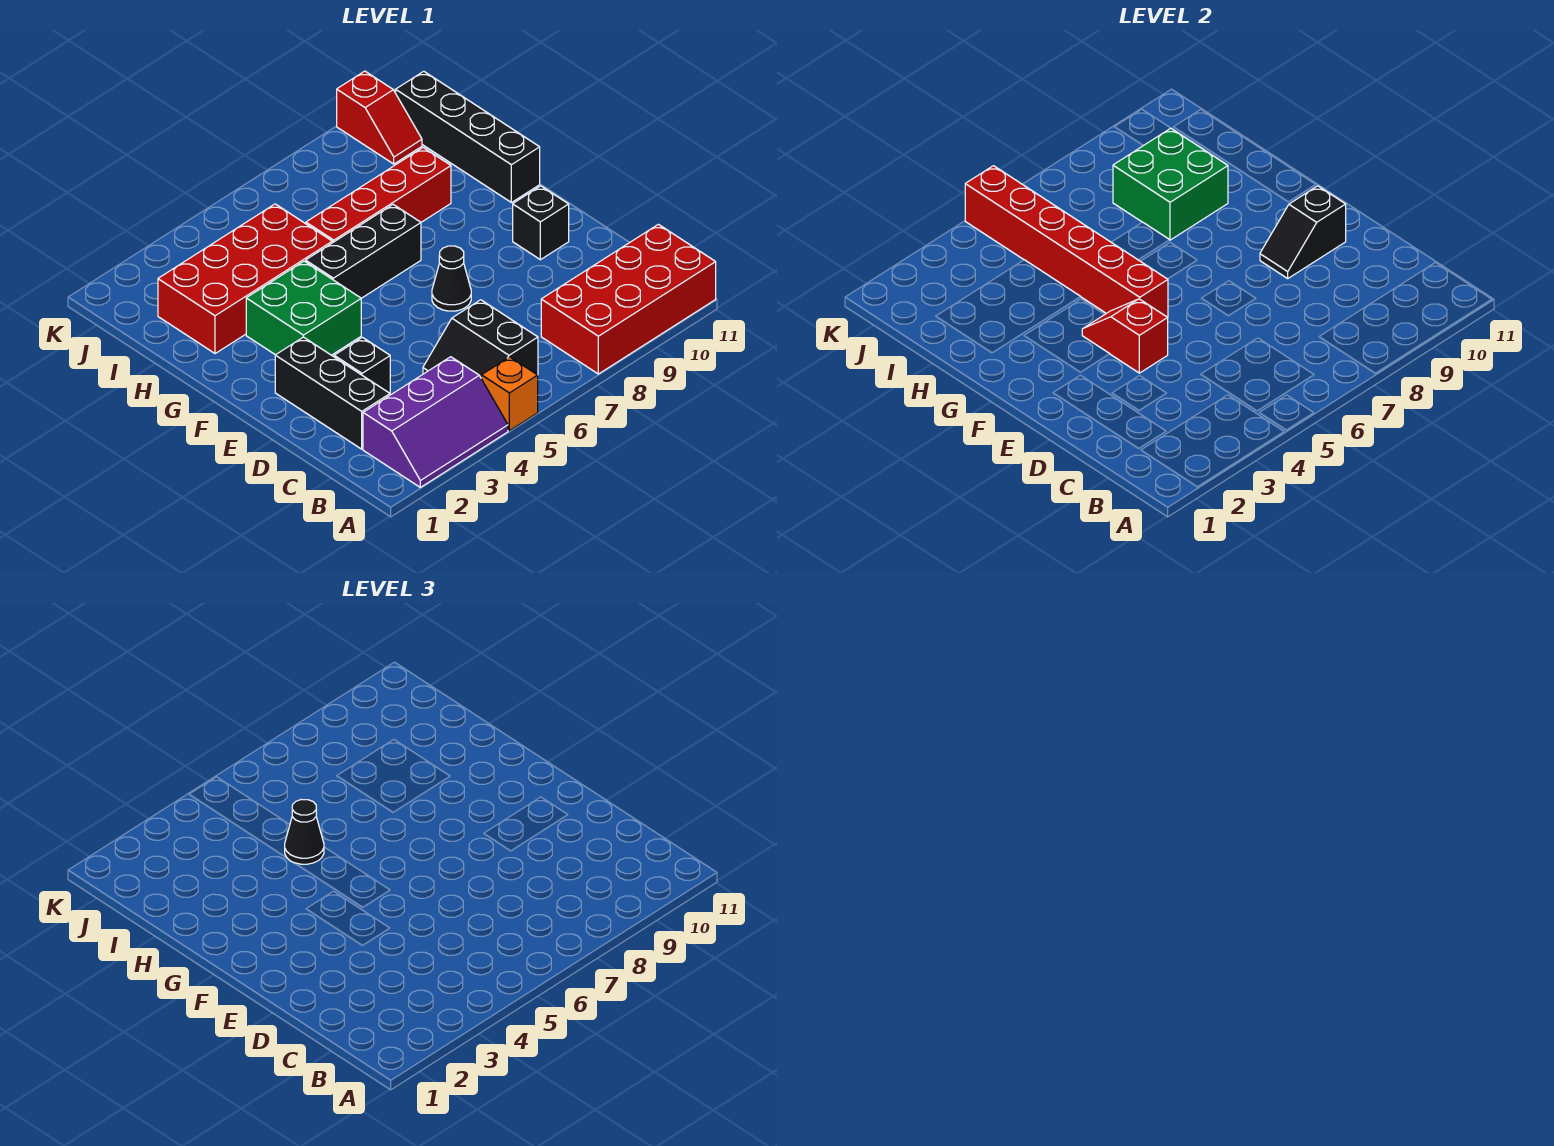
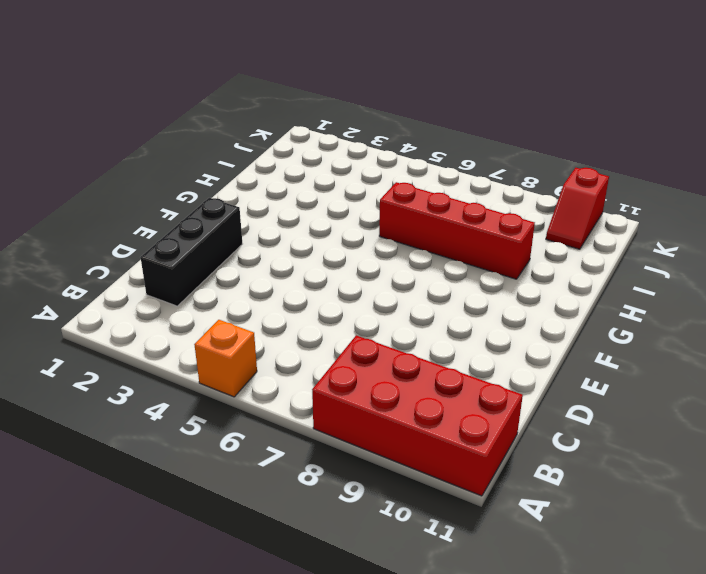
none -> purple 2x3 slope [363,357,508,487]
none -> black 2x2 slope [423,300,538,377]
none -> black 1x1 brick [334,337,390,393]

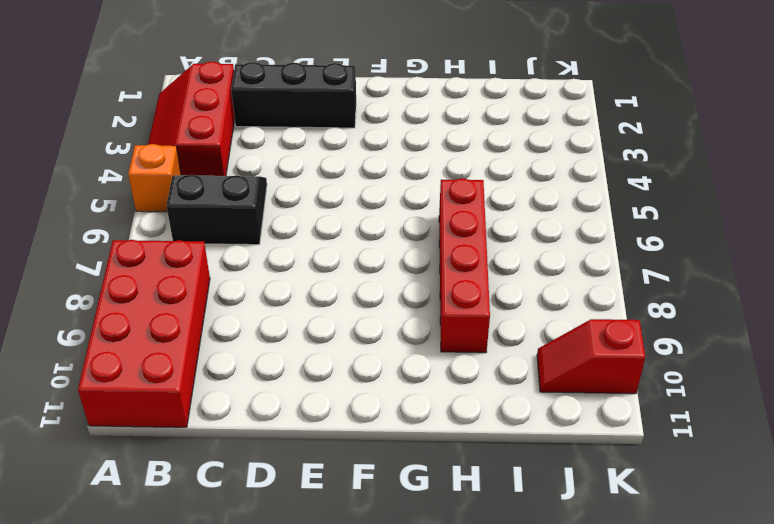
red 2x3 slope [148,62,235,176] -> purple 2x3 slope [363,357,508,487]
none -> black 1x1 brick [334,337,390,393]
none -> black 1x1 cone [432,246,471,311]
none -> black 1x1 brick [513,186,569,260]

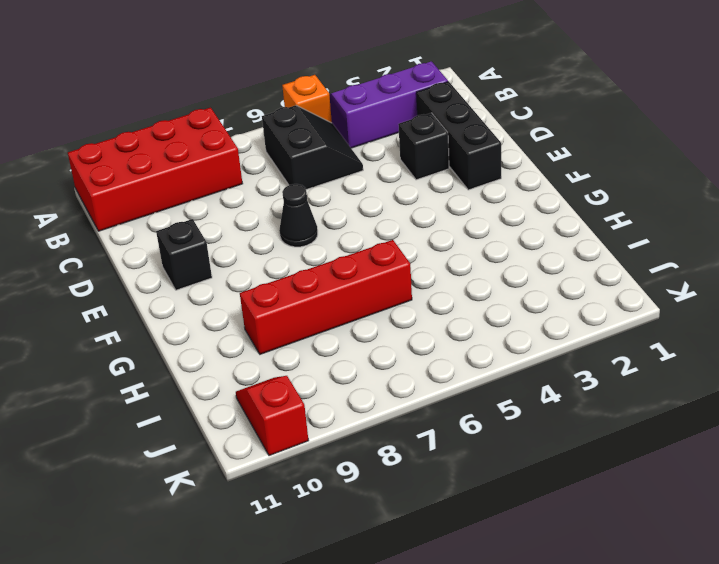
none -> green 2x2 brick [246,261,361,355]
none -> black 1x3 brick [306,205,421,298]
none -> black 1x4 brick [396,71,540,202]

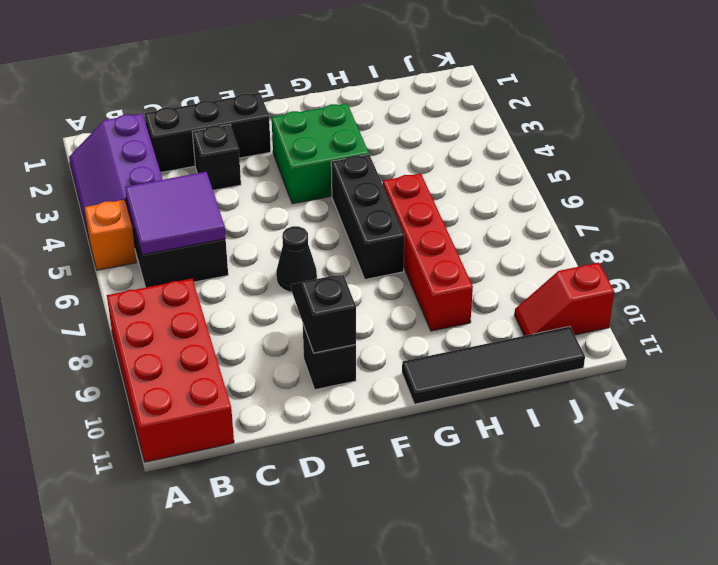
purple 2x2 tile [125,172,226,255] -> none
black 1x4 tile [402,326,585,404] -> black 1x4 brick [396,71,540,202]
none -> red 2x4 brick [158,204,332,354]
none -> red 1x2 slope [1082,299,1168,373]
none -> red 1x6 brick [965,166,1168,317]

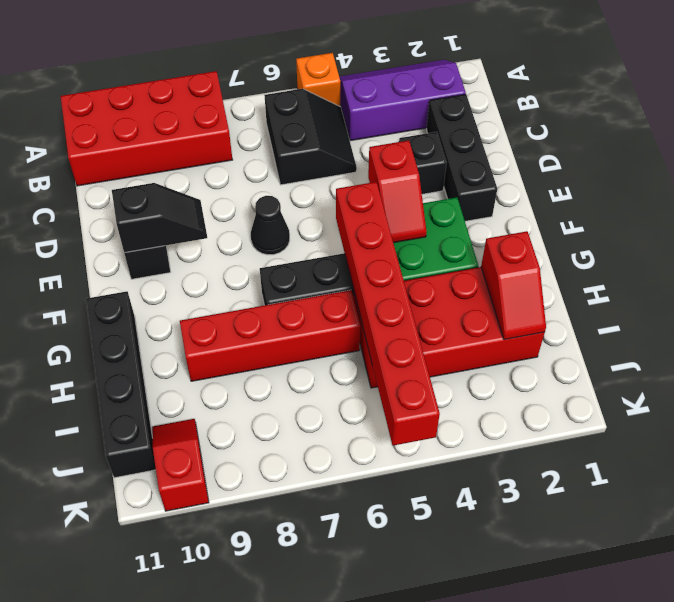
red 1x2 slope [481,231,546,340] -> none
none -> green 2x2 brick [1113,128,1228,240]
none -> black 1x1 cone [285,799,324,864]

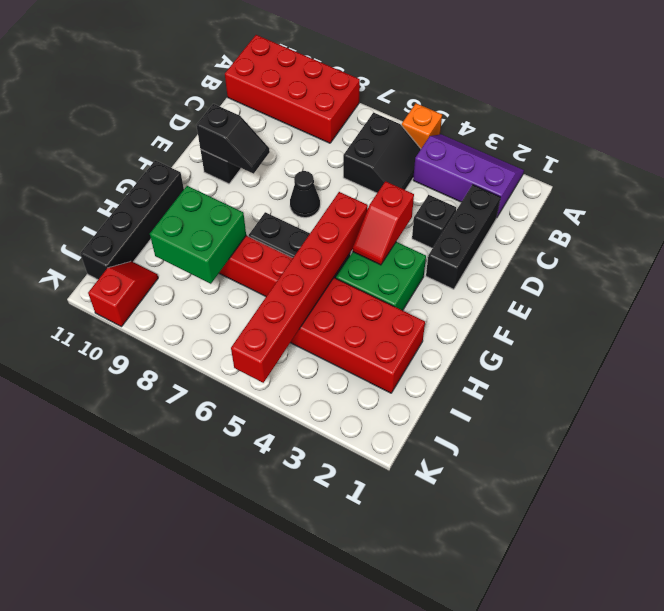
none -> black 1x1 cone [285,799,324,864]

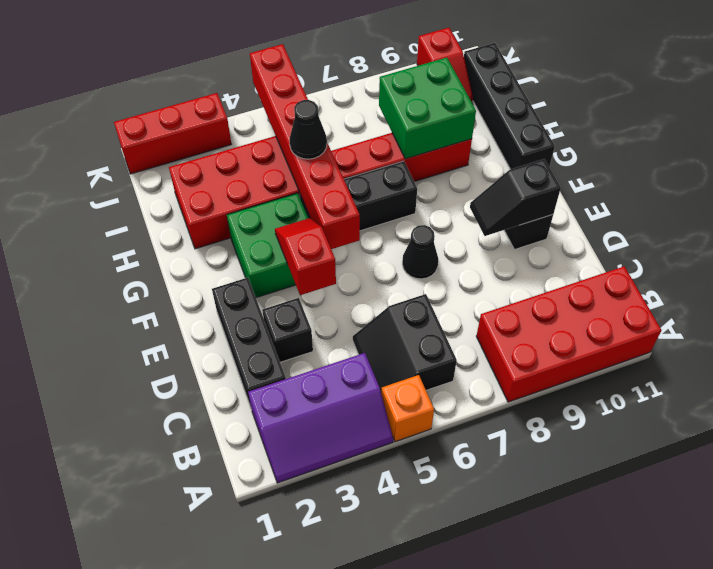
red 1x3 brick [114,93,231,174] -> none

